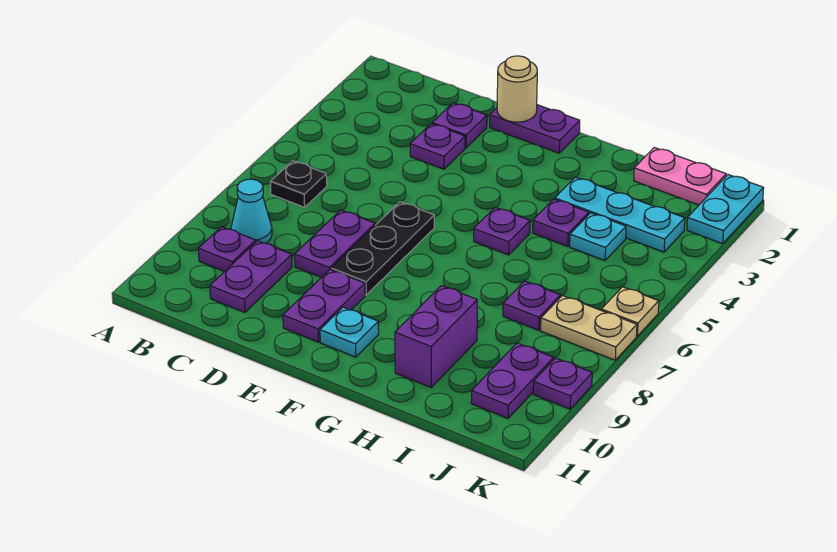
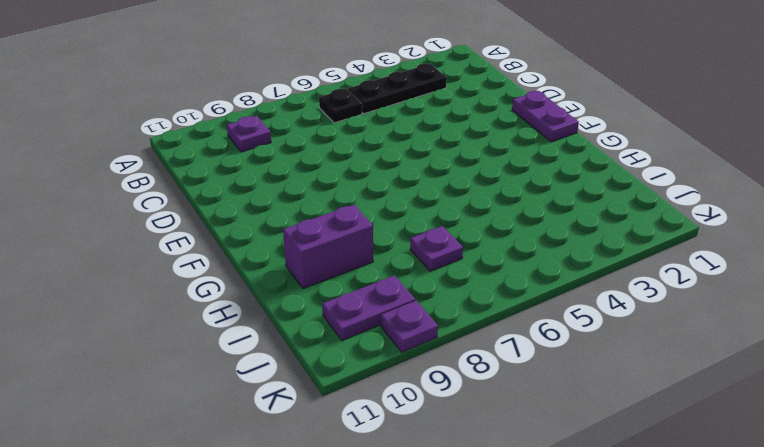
black 1x3 plate [348,63,447,114] -> black 1x3 plate moved to [331,202,434,295]
none -> cyan 1x1 cone [231,179,272,243]
none -> purple 1x2 plate [210,241,292,312]
none -> purple 1x1 plate [432,103,487,148]

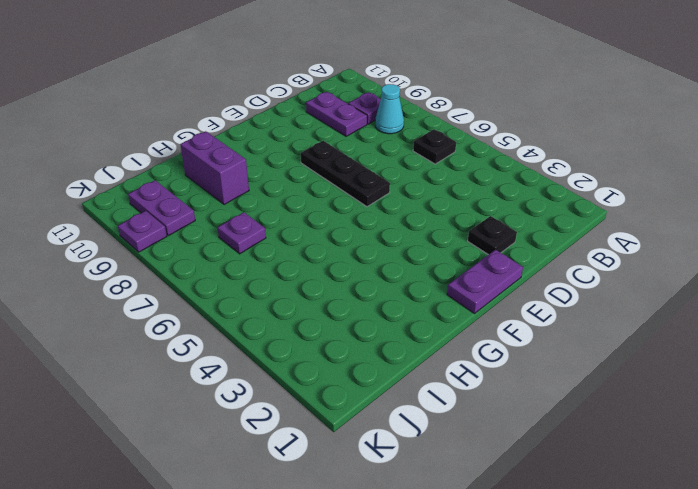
black 1x1 plate [468,216,517,255] -> purple 1x1 plate [432,103,487,148]
none -> purple 1x1 plate [410,124,465,169]
none -> purple 1x2 plate [295,210,375,278]
none -> purple 1x2 plate [283,269,365,342]

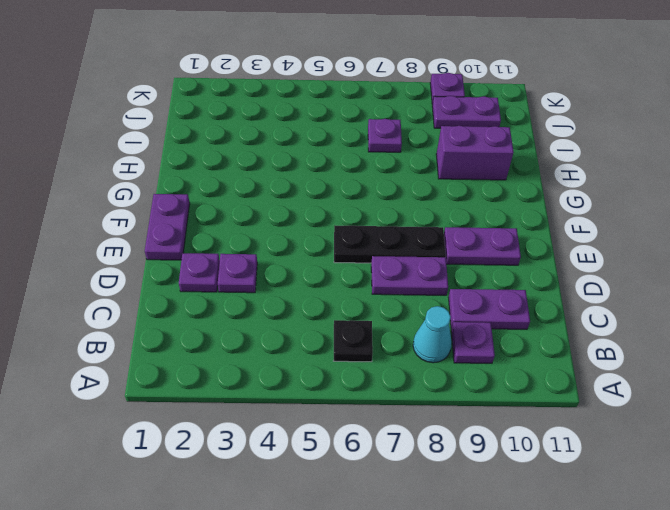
none -> cyan 1x1 plate [320,307,379,357]
none -> purple 1x1 plate [474,207,530,255]
none -> cyan 1x3 plate [555,177,685,252]

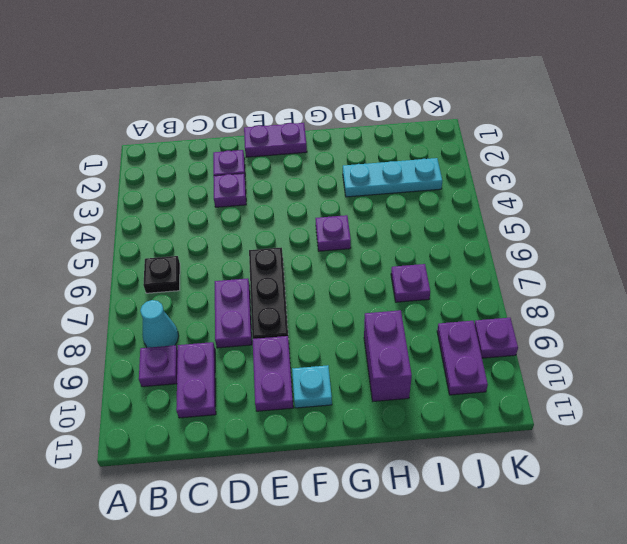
none -> purple 1x1 plate [533,199,589,246]
none -> pink 1x2 plate [634,148,726,205]
none -> cyan 1x1 plate [570,213,626,261]

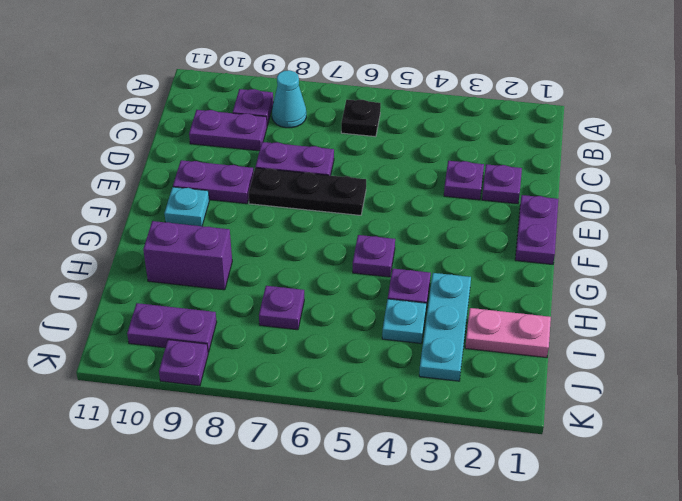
pink 1x2 plate [465,308,551,358] -> pink 1x2 plate turned to [634,148,726,205]
none -> tan 1x2 plate [541,296,637,360]
none -> cyan 1x2 plate [687,175,764,244]
none -> tan 1x1 plate [601,287,659,336]

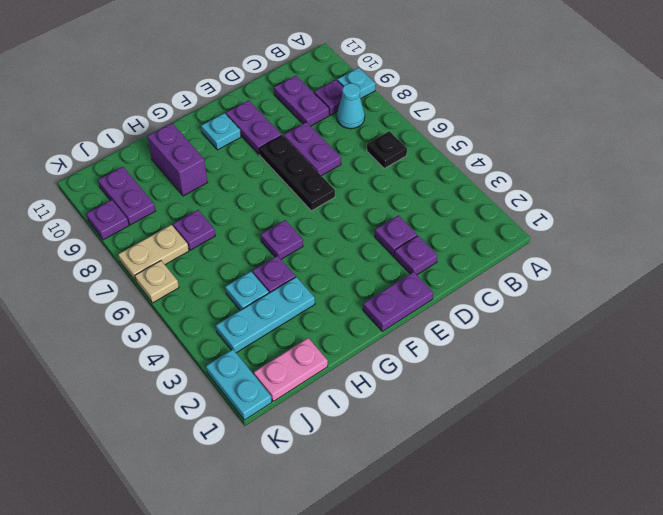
cyan 1x1 plate [337,68,375,99] -> none
none -> tan 1x1 round brick [497,56,537,122]

